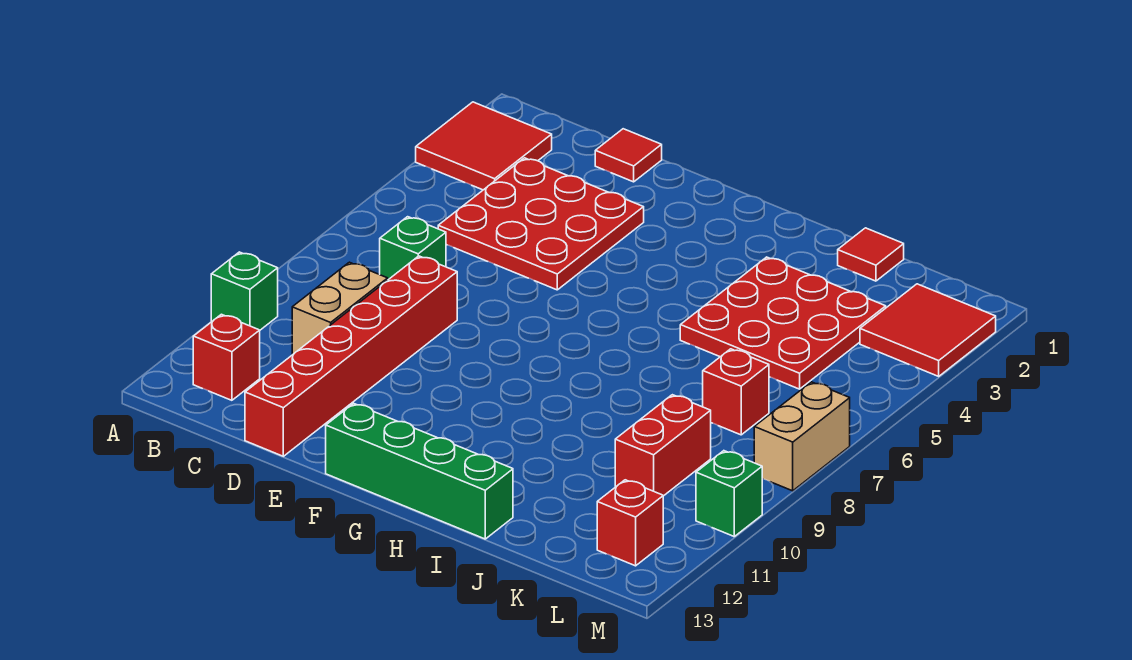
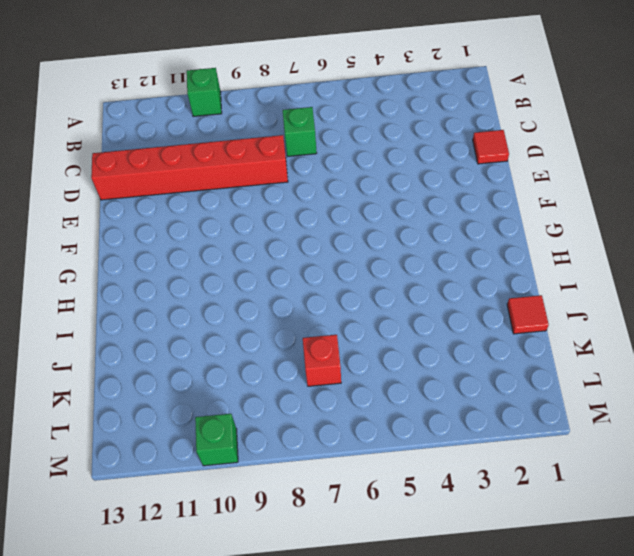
none -> red 2x2 tile [416,102,552,190]
none -> red 1x1 brick [193,314,260,400]
none -> red 3x3 plate [438,158,644,290]

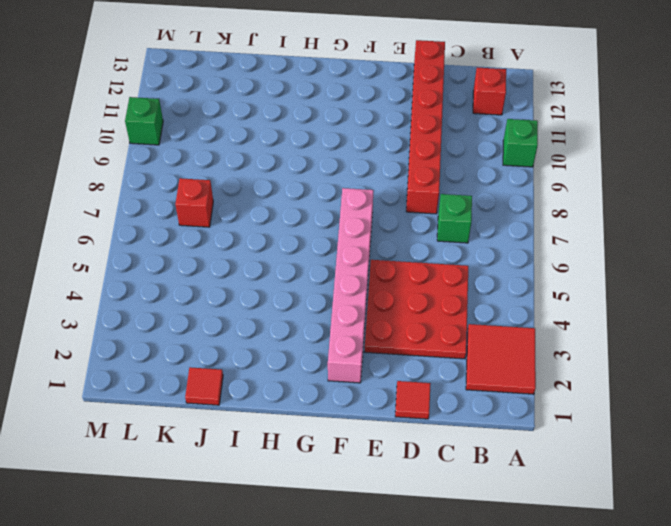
pink 1x6 brick [328,188,373,383] -> none
none -> tan 1x2 brick [292,262,388,355]
none -> green 1x4 brick [326,403,513,539]
none -> red 3x3 plate [680,257,886,389]

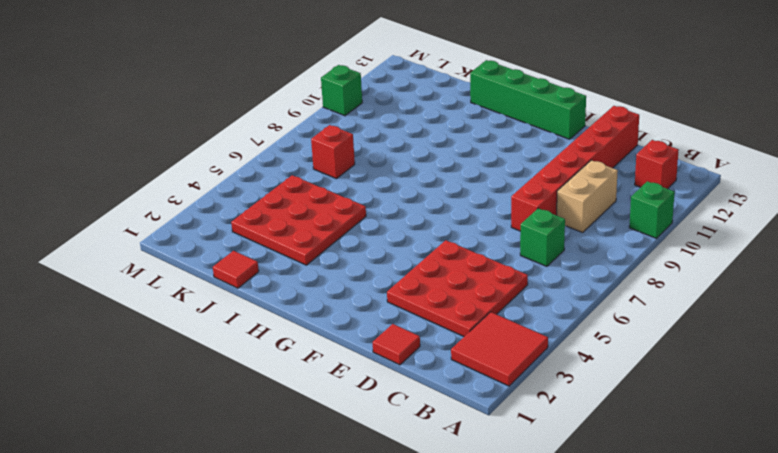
none -> red 1x2 brick [615,395,711,496]
none -> red 2x2 tile [860,284,996,376]
none -> red 1x1 brick [597,480,663,566]

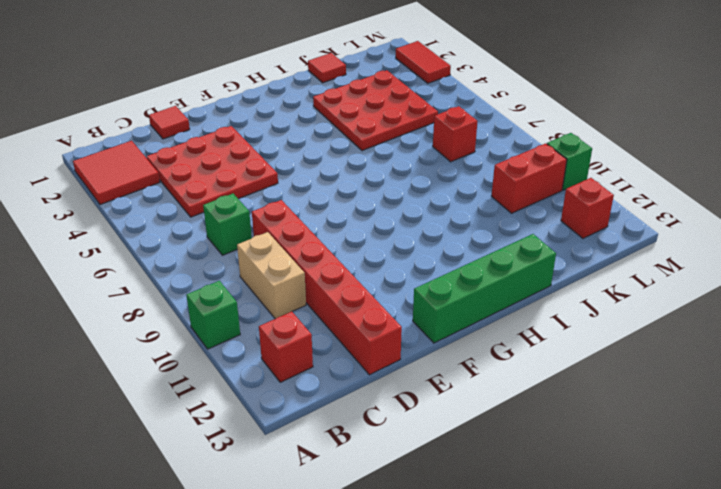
red 1x2 brick [492,143,567,213] -> red 1x2 brick turned to [615,395,711,496]
red 1x2 tile [396,41,451,83] -> red 2x2 tile [860,284,996,376]
none -> tan 1x2 brick [754,382,850,491]

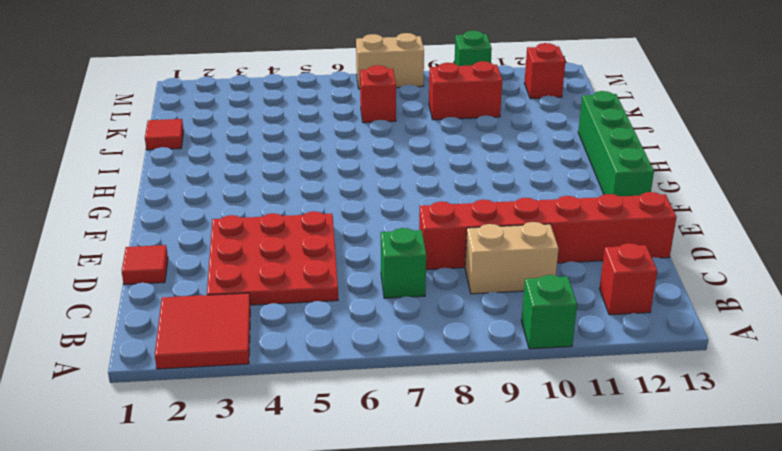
none -> red 3x3 plate [680,257,886,389]
none -> red 2x2 tile [860,284,996,376]

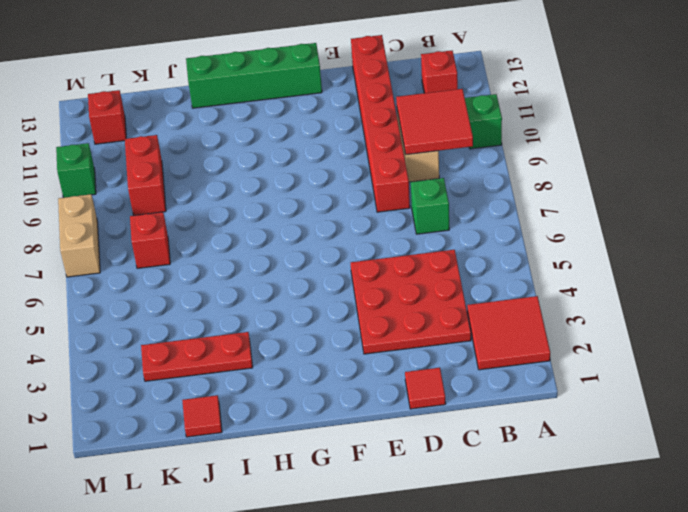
red 2x2 tile [396,89,473,155] -> red 2x2 tile moved to [860,284,996,376]
red 1x3 plate [141,332,253,381] -> red 3x3 plate [680,257,886,389]

